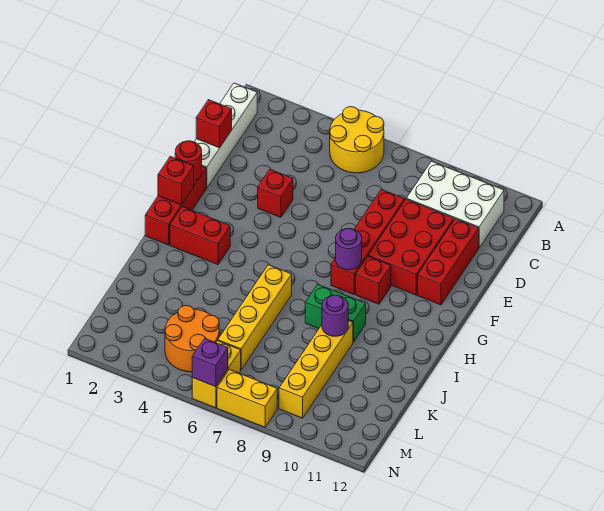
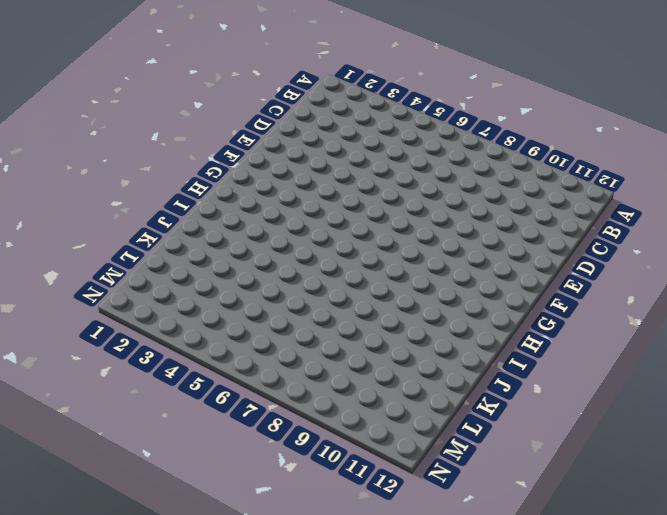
none -> yellow 2x2 round brick [330,107,384,173]
none -> white 1x4 brick [194,83,257,188]
none -> white 2x3 brick [406,161,504,248]

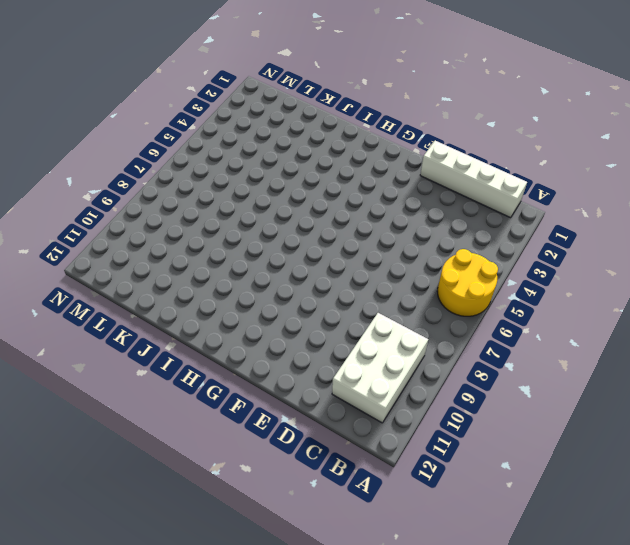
none -> red 1x4 brick [331,189,405,294]
none -> red 2x3 brick [368,199,454,295]
none -> red 1x3 brick [418,219,479,305]

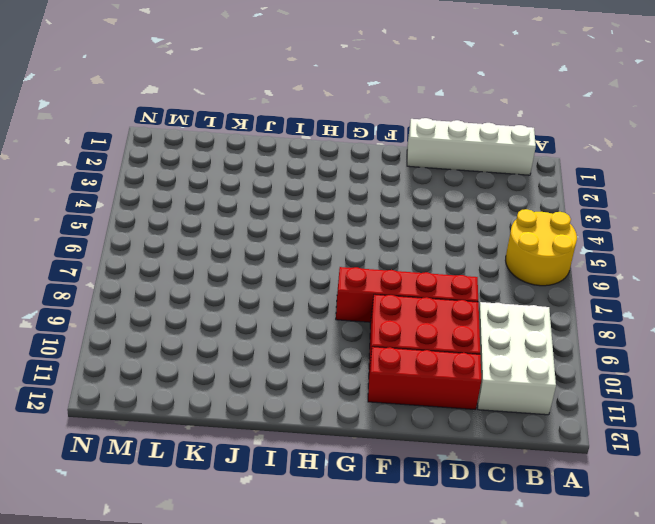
none -> red 1x1 brick [258,169,293,217]
none -> red 1x3 brick [145,167,206,245]
none -> red 1x1 brick [356,256,391,304]

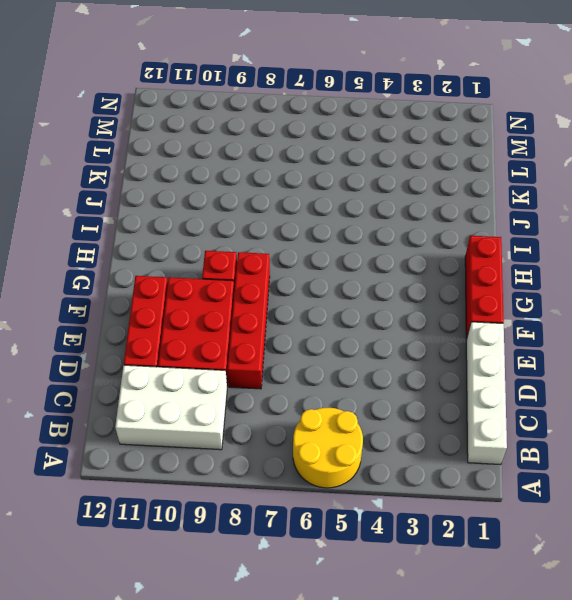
none -> red 1x1 brick [258,169,293,217]
none -> red 1x2 brick [170,207,230,265]
none -> yellow 1x4 brick [218,265,292,370]

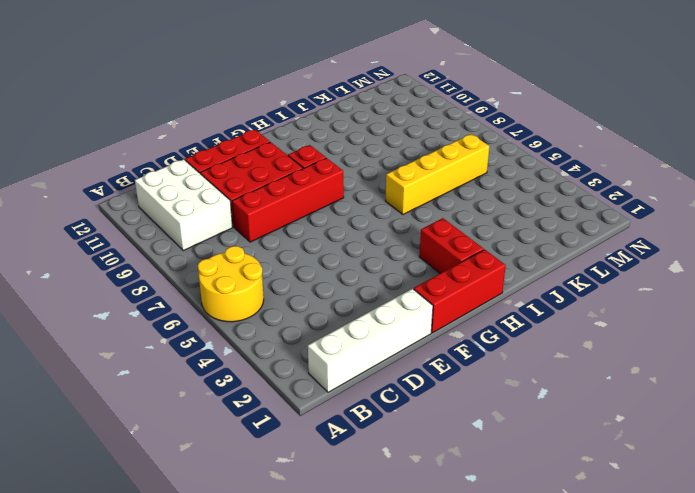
none -> red 1x1 brick [258,169,293,217]
none -> green 1x2 brick [305,284,366,342]
none -> yellow 1x4 brick [279,321,353,418]

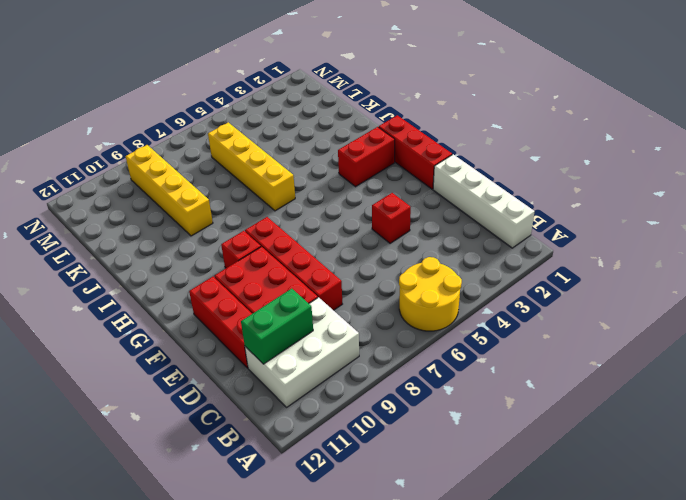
green 1x2 brick [241,289,313,364] -> green 1x2 brick moved to [305,284,366,342]
none -> orange 2x2 round brick [165,306,219,372]
none -> yellow 1x2 brick [192,341,241,408]
none -> yellow 1x2 brick [217,369,277,427]

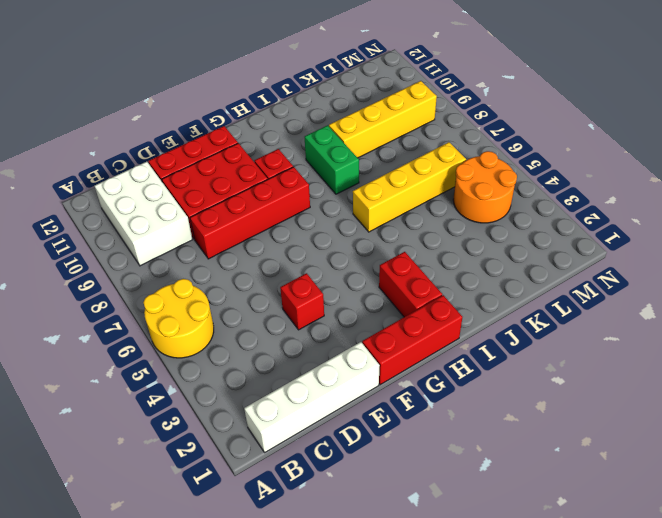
none -> yellow 1x2 brick [192,341,241,408]
none -> yellow 1x2 brick [217,369,277,427]
none -> red 1x1 brick [196,100,232,148]

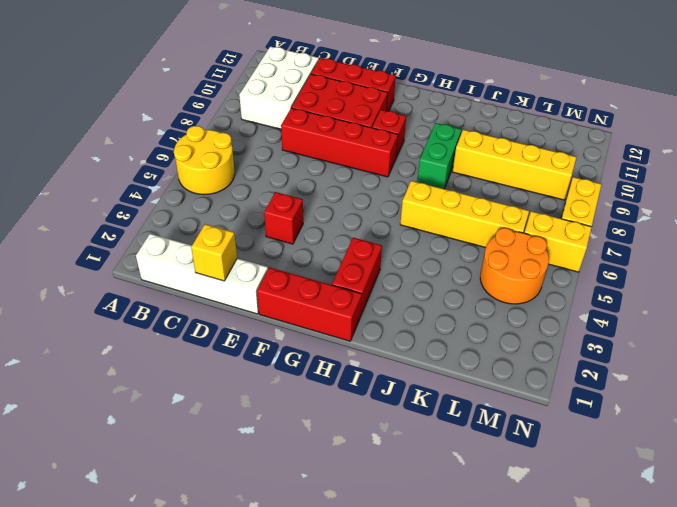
yellow 1x1 brick [191,224,237,281] -> red 1x1 brick [196,100,232,148]
none -> red 1x1 round brick [175,141,202,181]
none -> red 1x1 brick [158,157,194,205]
none -> purple 1x1 round brick [336,229,362,270]

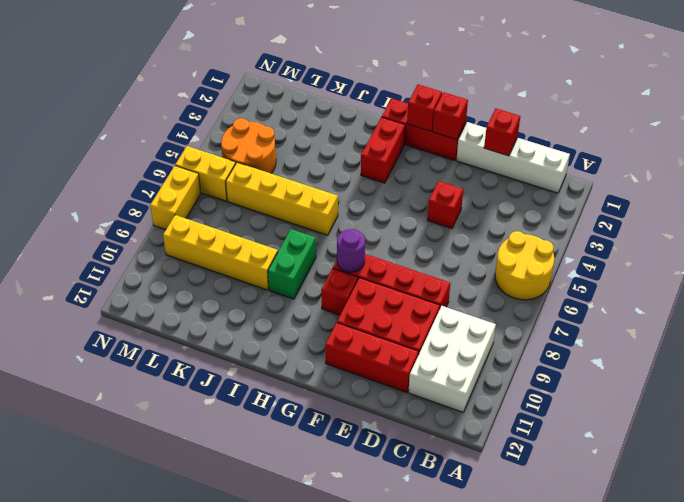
red 1x1 brick [433,92,468,140] -> red 1x1 round brick [175,141,202,181]
none -> purple 1x1 round brick [322,295,348,336]
none -> purple 1x1 brick [192,338,228,387]

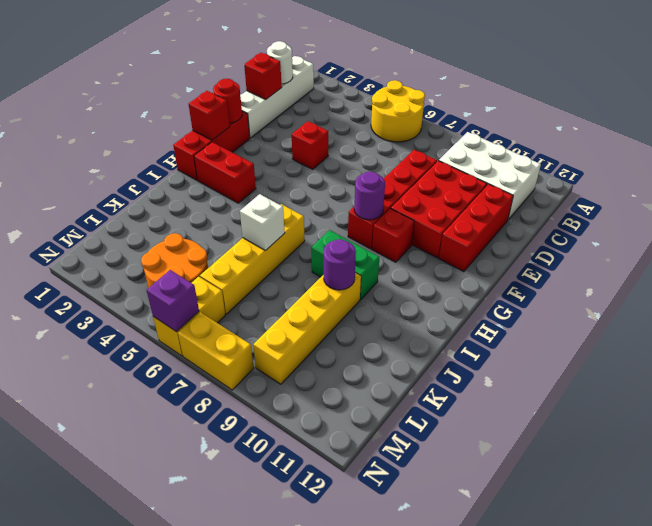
white 1x1 round brick [267,41,293,84] -> none
white 1x1 brick [240,194,285,251] -> none

